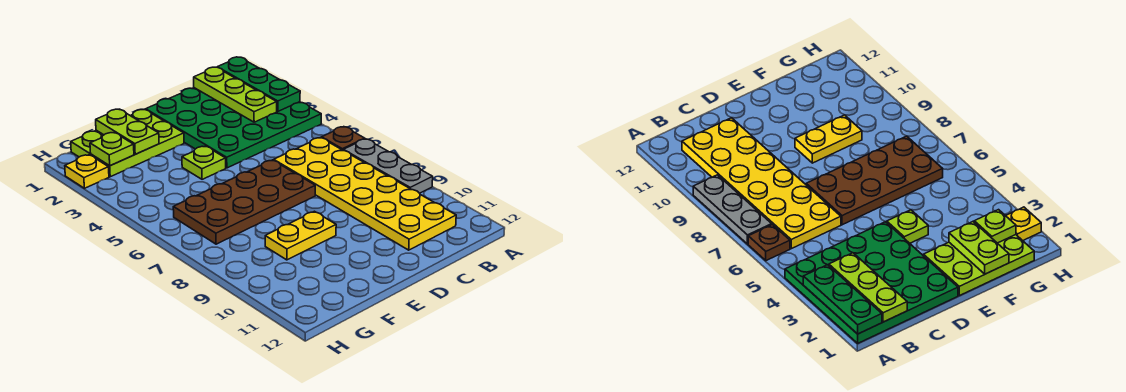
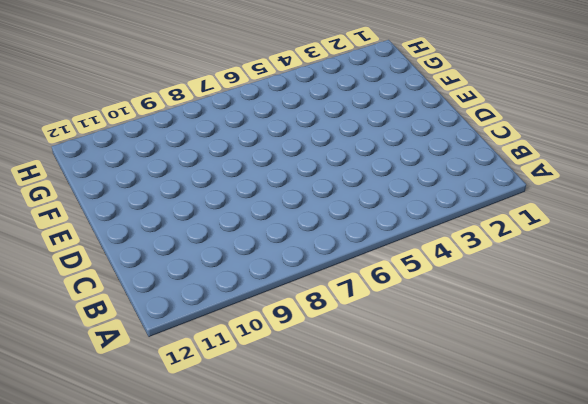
none -> green 4x4 plate [146,88,321,168]
none -> brown 1x1 plate [322,127,365,150]
none -> grey 1x3 plate [343,139,433,193]

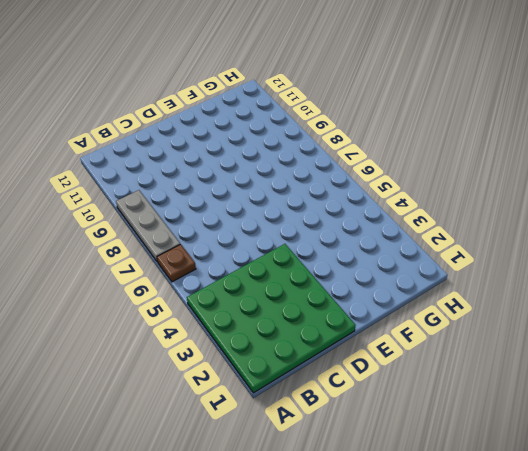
none -> yellow 2x6 plate [274,138,456,250]
none -> brown 2x4 plate [173,160,315,244]
none -> lime 2x3 plate [71,109,184,177]

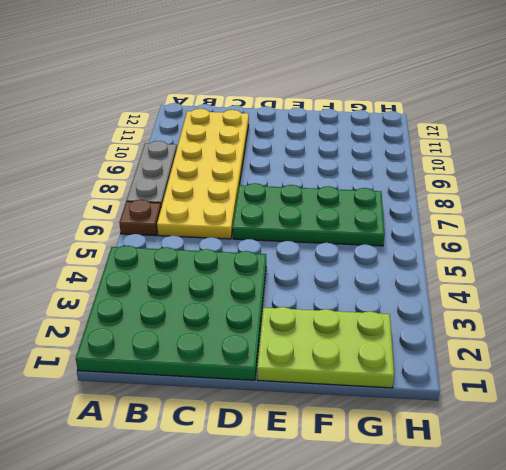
green 2x4 plate [233,183,384,246] -> brown 2x4 plate [173,160,315,244]
none -> lime 1x1 plate [182,146,226,179]
none -> yellow 1x2 plate [265,211,336,260]
none -> yellow 1x1 plate [65,155,109,188]

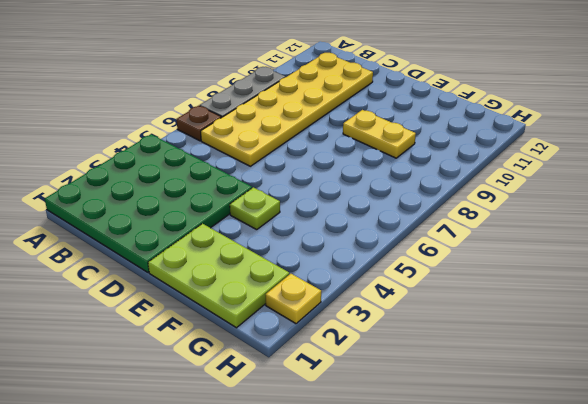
none -> brown 2x4 plate [173,160,315,244]
none -> green 1x3 plate [218,57,300,111]
none -> lime 1x3 plate [194,67,277,122]

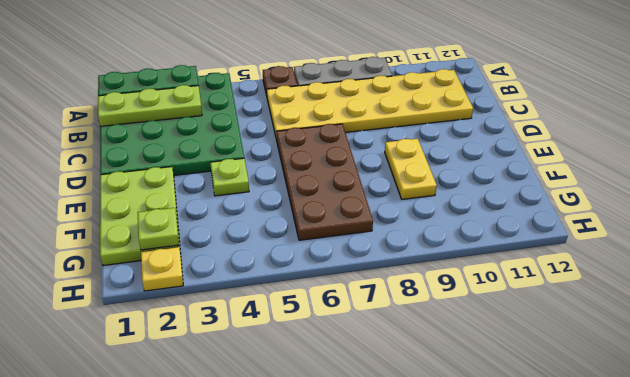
none -> lime 1x2 plate [96,109,159,154]

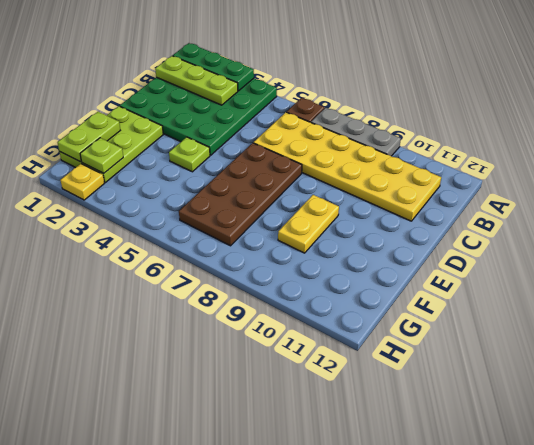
lime 1x2 plate [57,112,120,162] -> lime 1x2 plate turned to [96,109,159,154]

